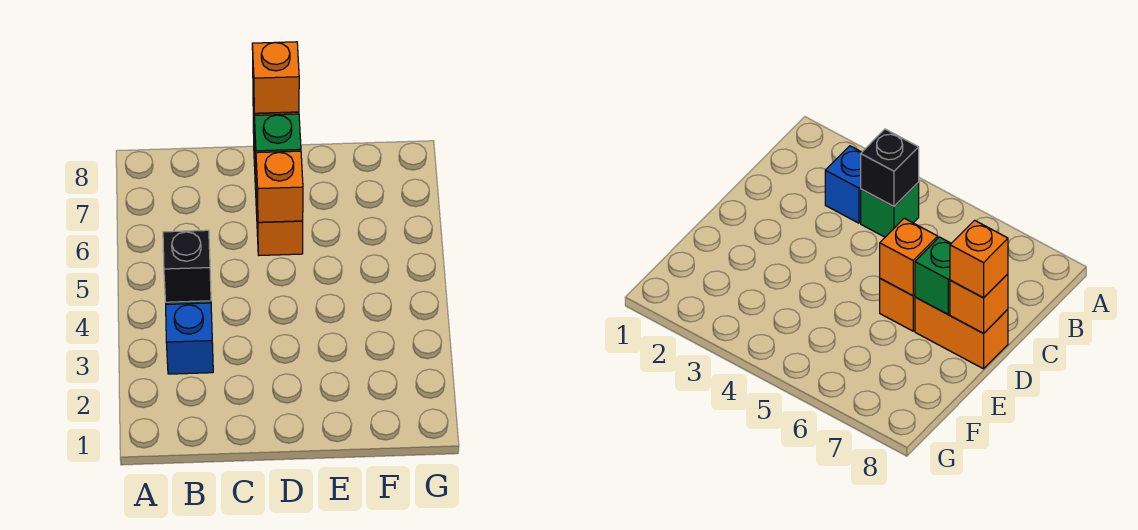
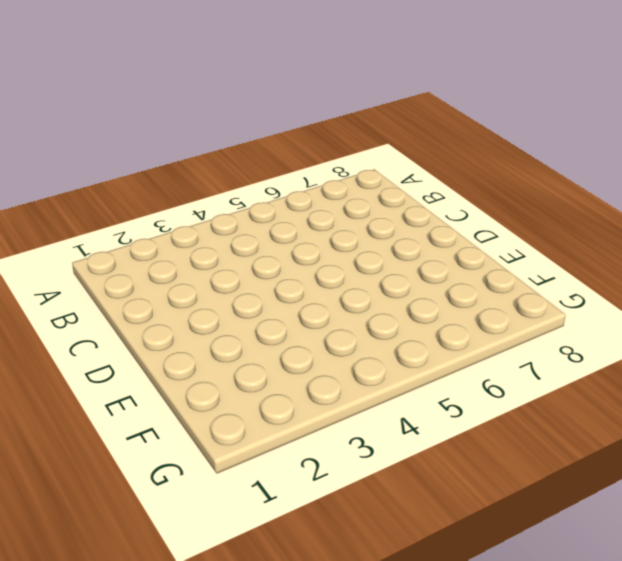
none -> blue 1x1 brick [166,303,213,374]
none -> green 1x1 brick [861,183,919,237]

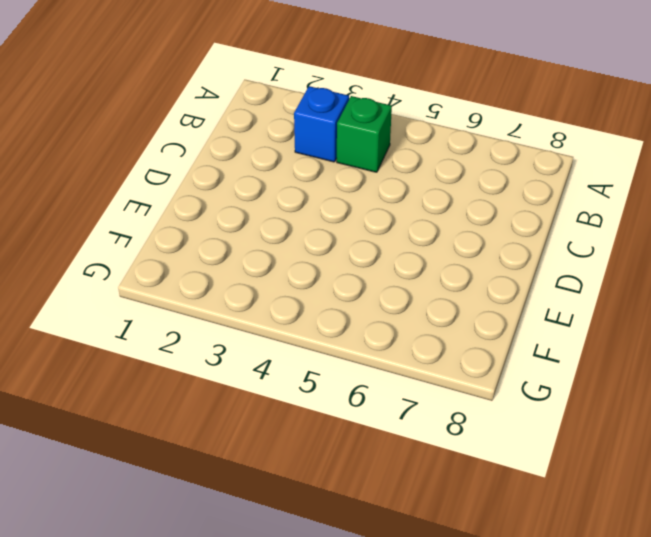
none -> orange 1x1 brick [256,189,303,255]
none -> orange 1x2 brick [915,297,1008,369]

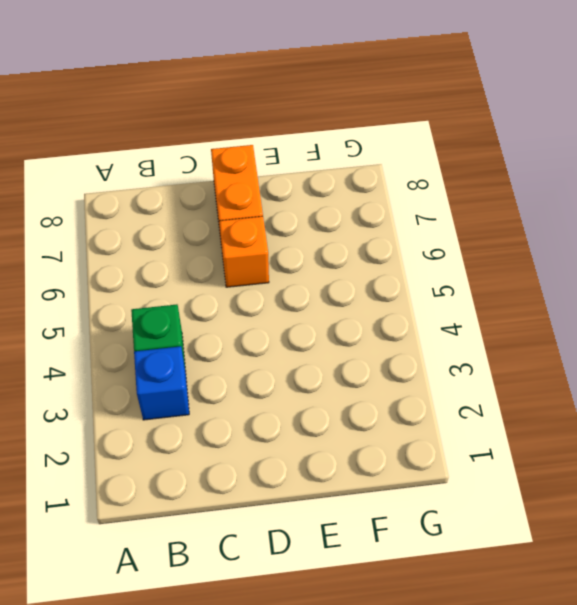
none -> black 1x1 brick [163,230,211,302]
none -> orange 1x1 brick [256,151,303,222]

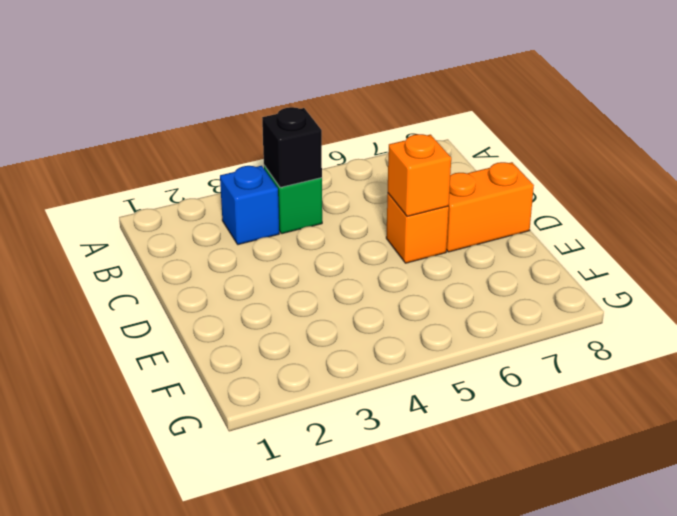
none -> green 1x1 brick [254,114,301,166]
none -> orange 1x1 brick [950,274,1008,333]

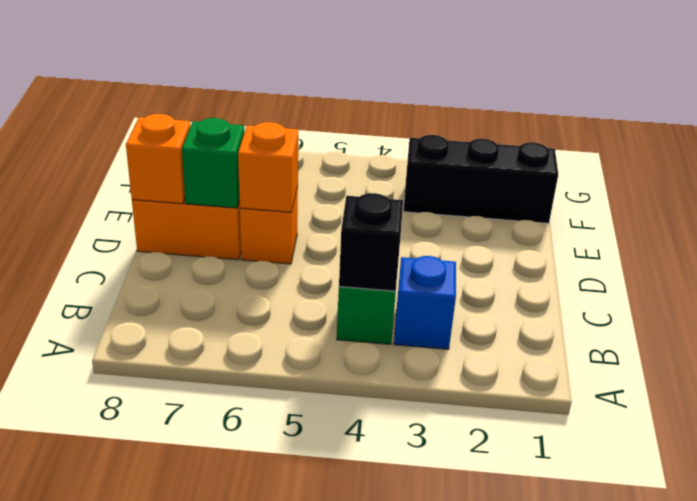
black 1x3 brick [404,135,558,223] -> none
none -> orange 1x1 brick [252,42,299,113]

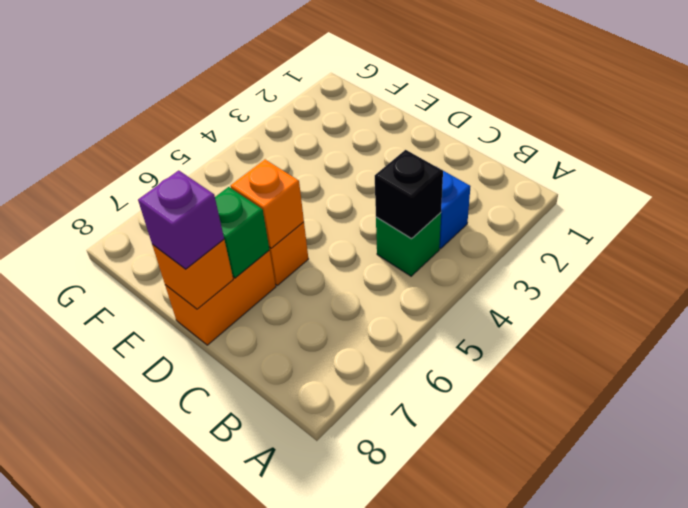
purple 1x1 brick [138,170,224,269] -> orange 1x1 brick [252,42,299,113]

